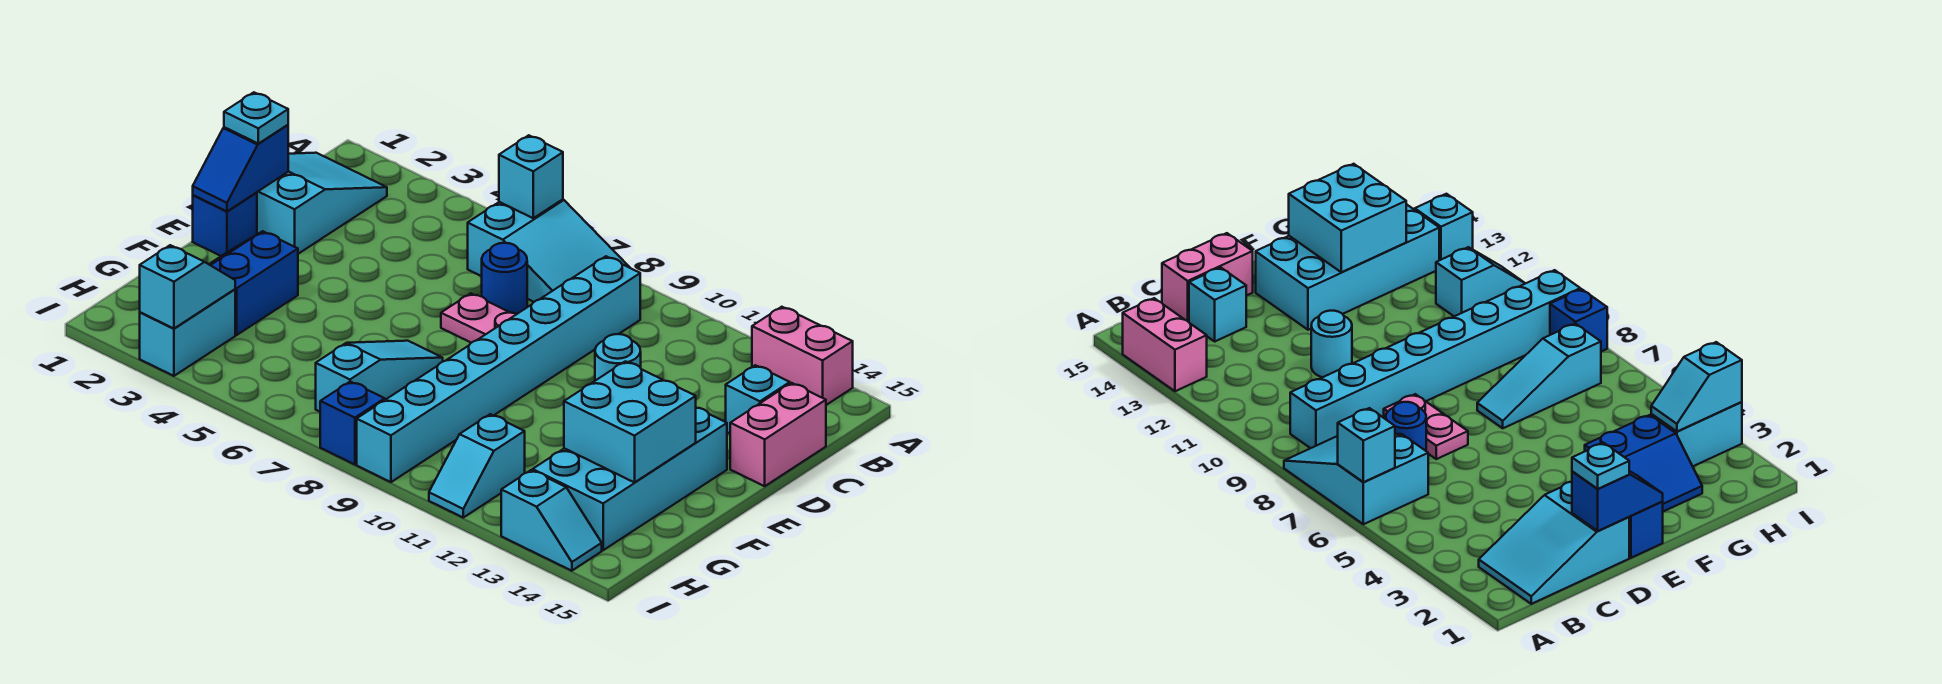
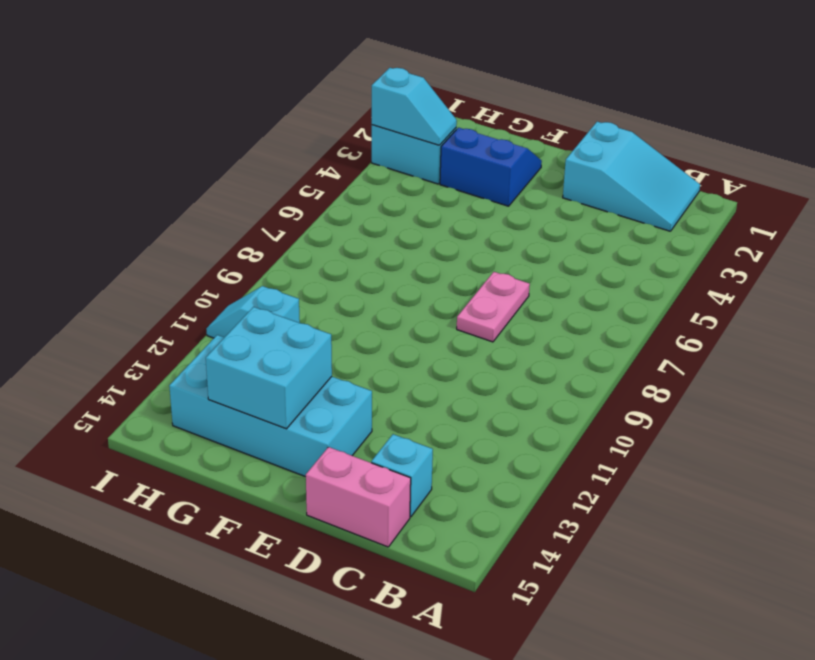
none -> cyan 2x3 slope [468,199,630,302]
none -> pink 1x2 brick [752,307,853,405]
none -> cyan 1x8 brick [357,256,640,482]

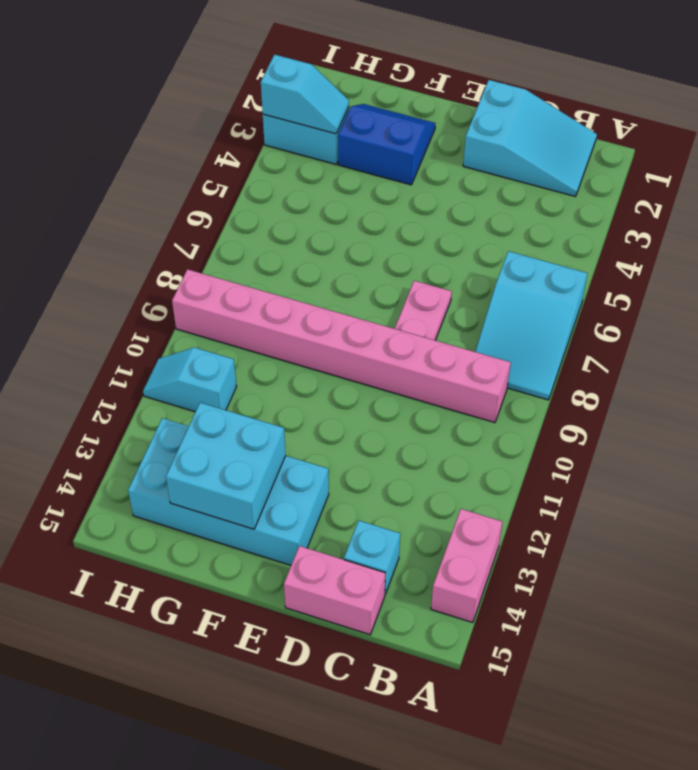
pink 1x8 brick [172,269,511,423] -> cyan 1x8 brick [357,256,640,482]
none -> blue 1x1 round brick [482,243,527,314]
none -> cyan 1x1 round brick [595,334,641,381]
none -> blue 1x1 brick [193,193,257,256]

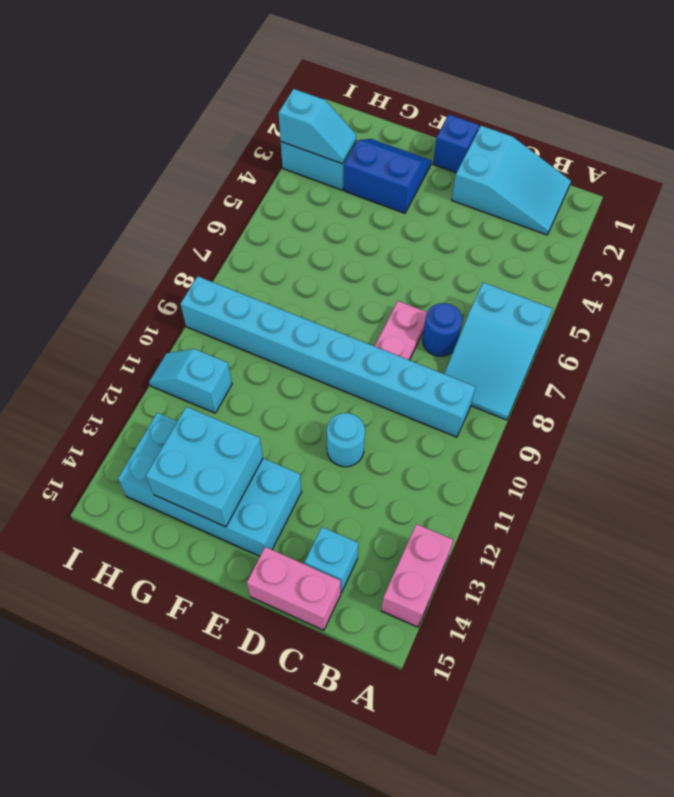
none -> cyan 1x3 slope [316,341,443,412]
none -> blue 1x1 brick [320,382,385,465]
none -> cyan 1x2 slope [501,470,602,571]

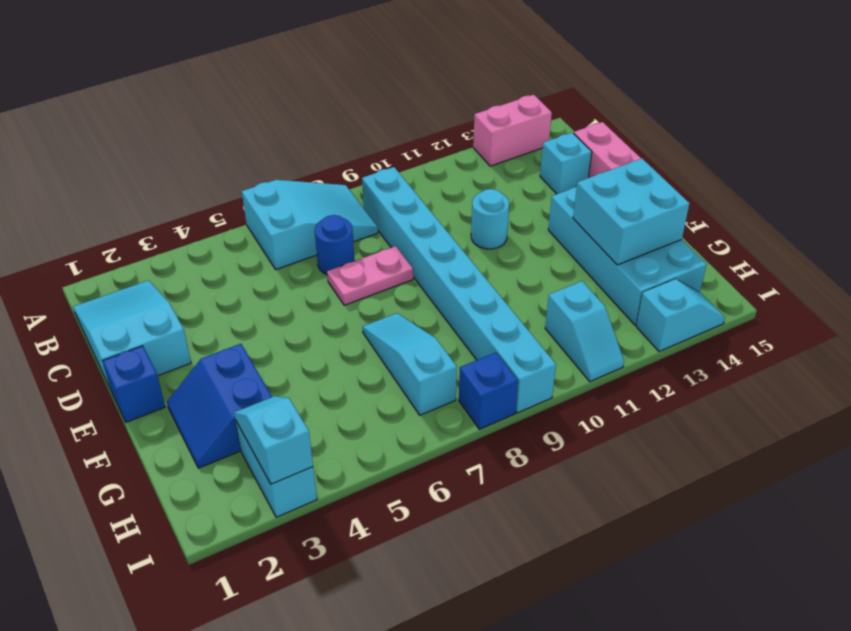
none -> cyan 1x1 brick [499,135,563,218]
none -> blue 1x2 slope [193,125,288,212]
none -> cyan 1x1 plate [224,92,288,144]

